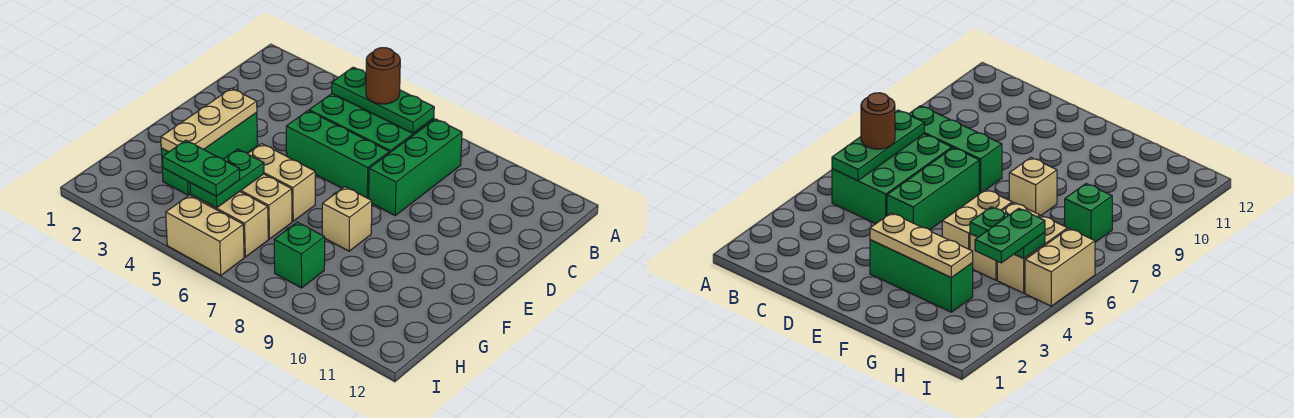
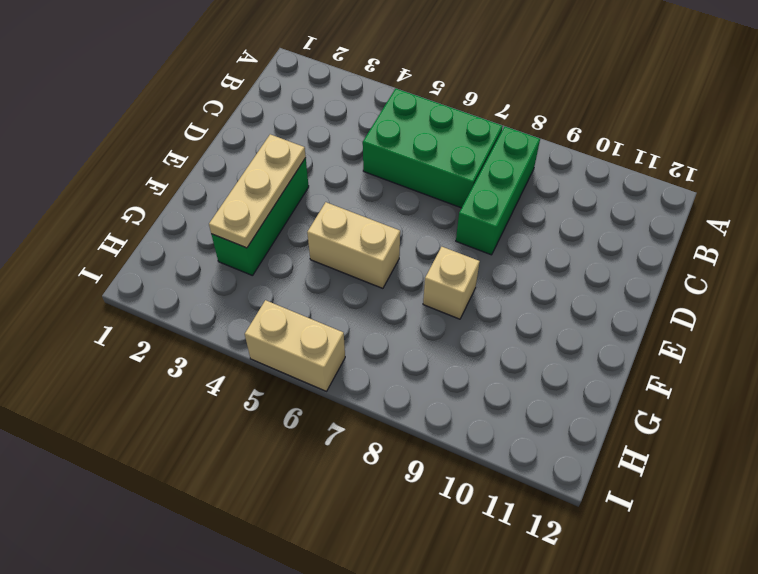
none -> green 1x3 brick [286,111,389,199]
none -> tan 1x2 brick [240,174,292,239]
none -> tan 1x2 brick [191,192,268,257]

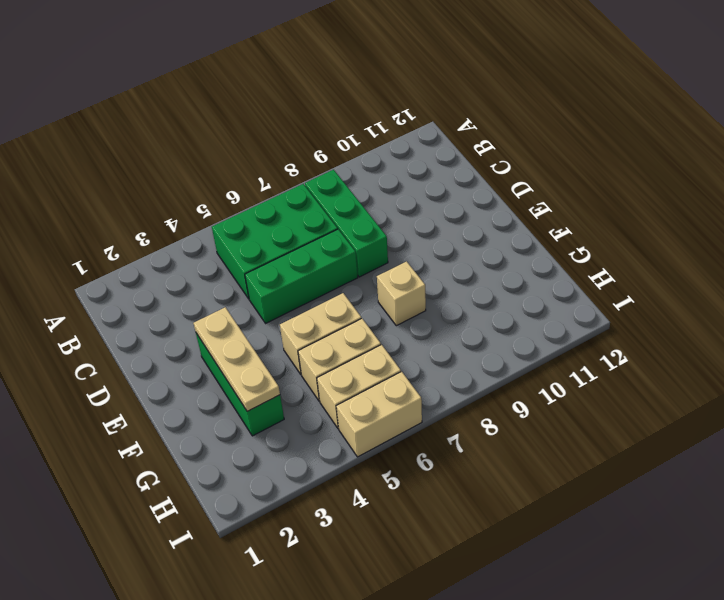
none -> green 1x1 brick [274,222,325,288]
none -> green 1x3 plate [332,67,434,133]
none -> green 1x2 plate [190,149,264,208]

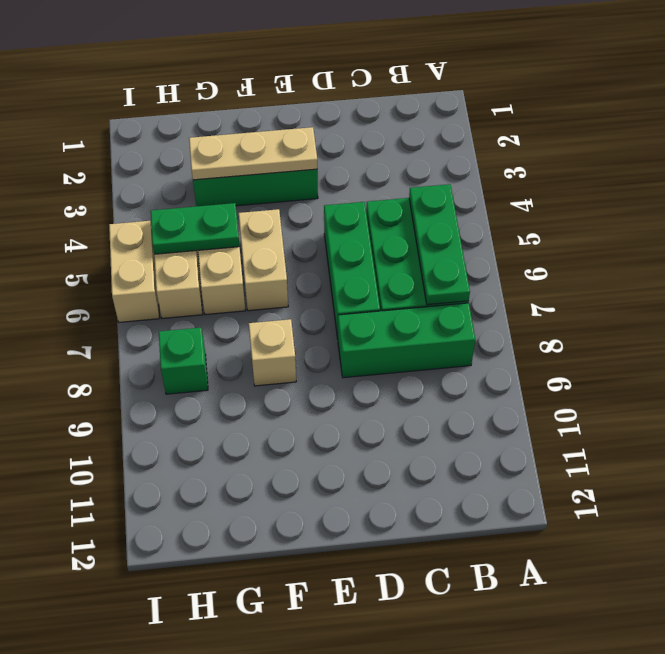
none -> brown 1x1 round brick [366,48,400,104]
none -> green 1x2 plate [162,140,240,196]

